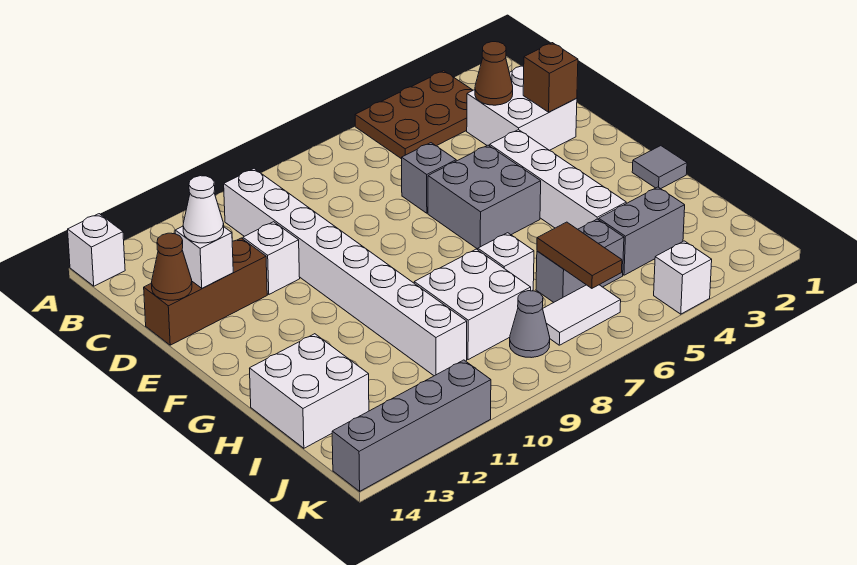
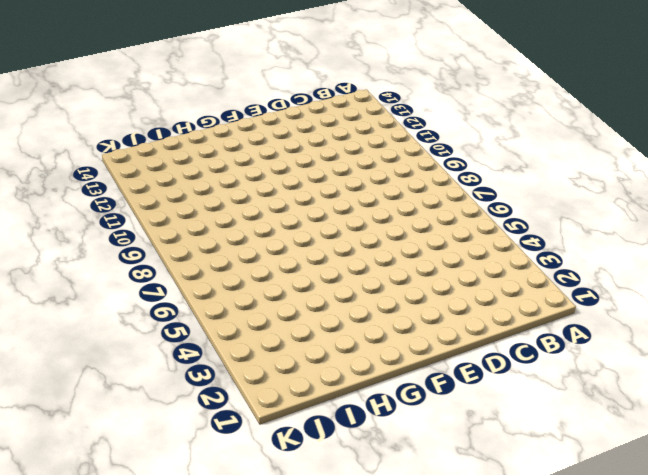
none -> brown 2x3 plate [355,71,473,159]
none -> white 1x1 brick [68,214,125,286]
none -> white 1x8 brick [224,169,467,376]

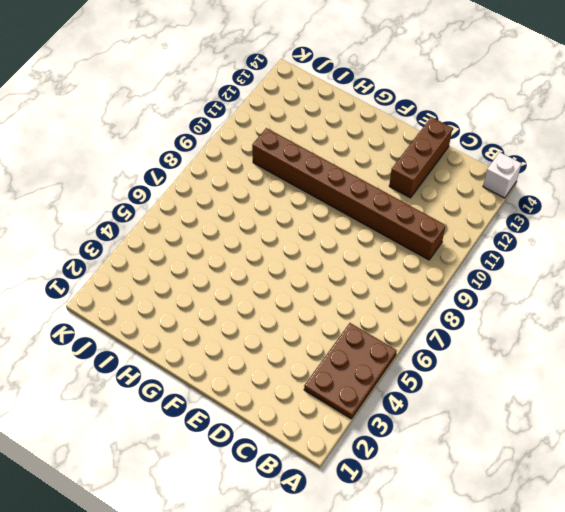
brown 1x8 brick [252,128,446,260] -> white 1x8 brick [224,169,467,376]
none -> white 2x2 brick [467,65,577,150]
none -> grey 1x1 brick [402,143,456,213]
none -> white 1x1 brick [243,222,300,294]

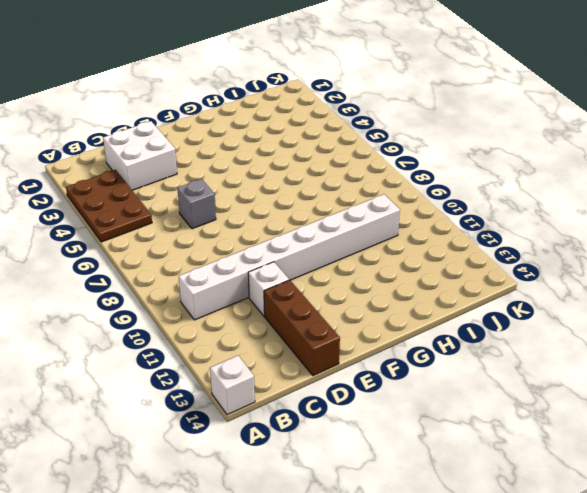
none -> white 1x4 brick [490,130,626,229]
none -> grey 2x2 brick [428,145,541,249]
none -> grey 1x1 tile [632,146,687,189]

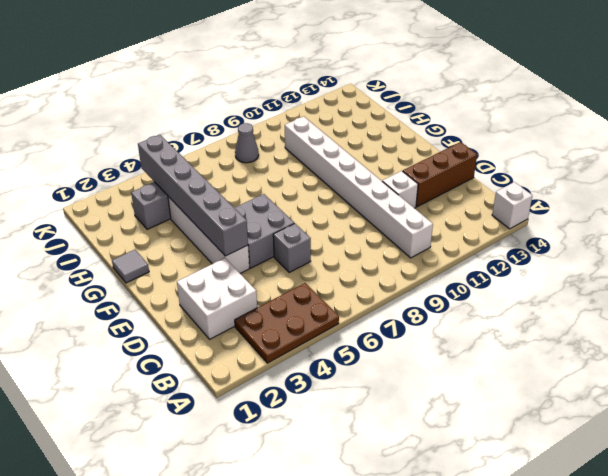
grey 1x6 brick [138,135,248,256] -> none
none -> white 1x1 brick [478,233,534,291]
none -> white 2x2 brick [414,249,531,360]
none -> white 2x2 brick [250,334,369,448]

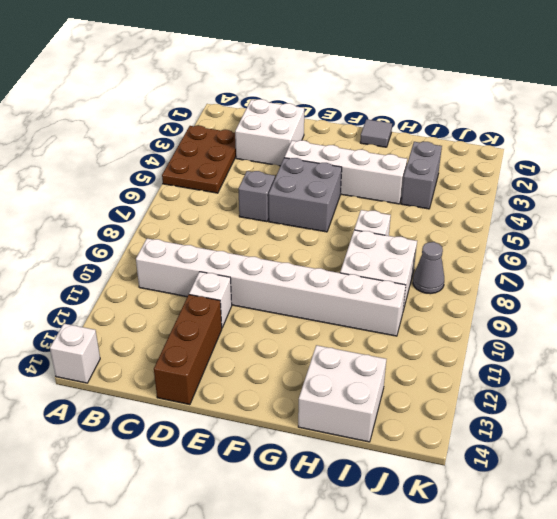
none -> grey 1x2 brick [536,219,624,302]
none -> white 1x2 tile [543,285,621,345]
none -> white 1x1 brick [654,241,712,314]

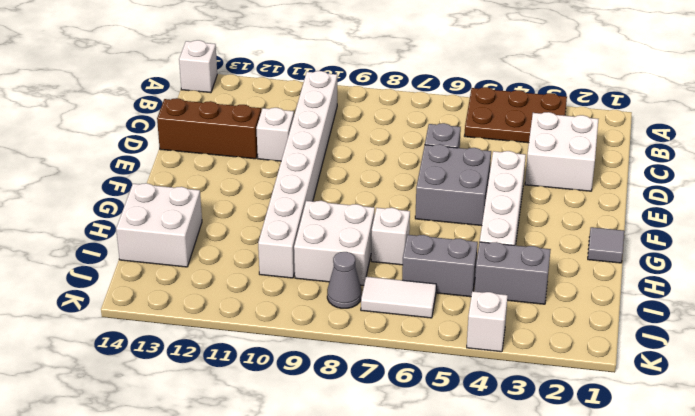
none -> grey 1x4 brick [332,360,491,491]
none -> brown 1x1 cone [475,42,513,105]
none -> brown 1x1 brick [523,43,578,112]

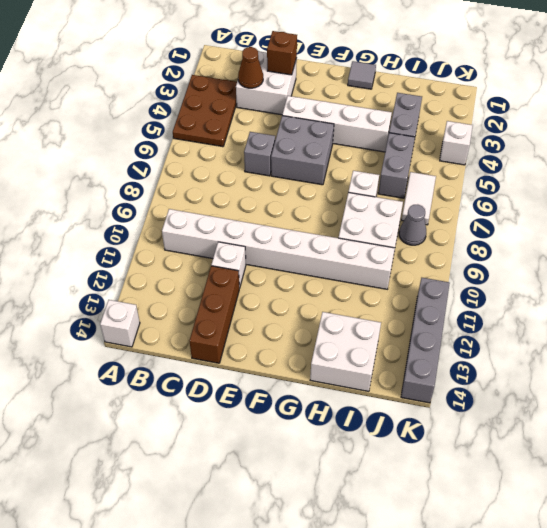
none -> white 1x1 brick [175,226,233,288]
none -> brown 1x1 cone [152,233,192,300]
none -> brown 1x2 tile [537,222,622,288]

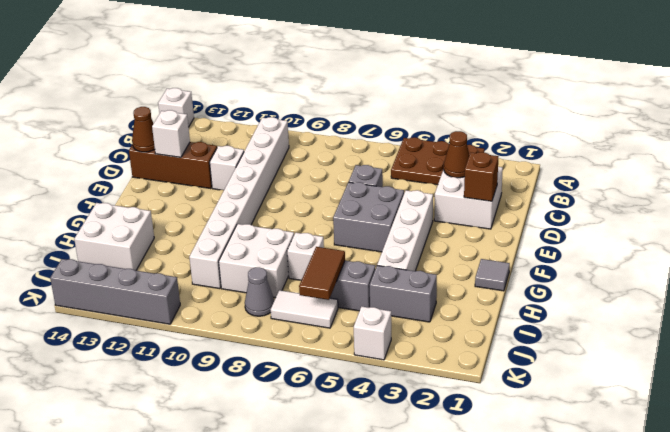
none -> white 1x1 cone [183,176,224,243]

